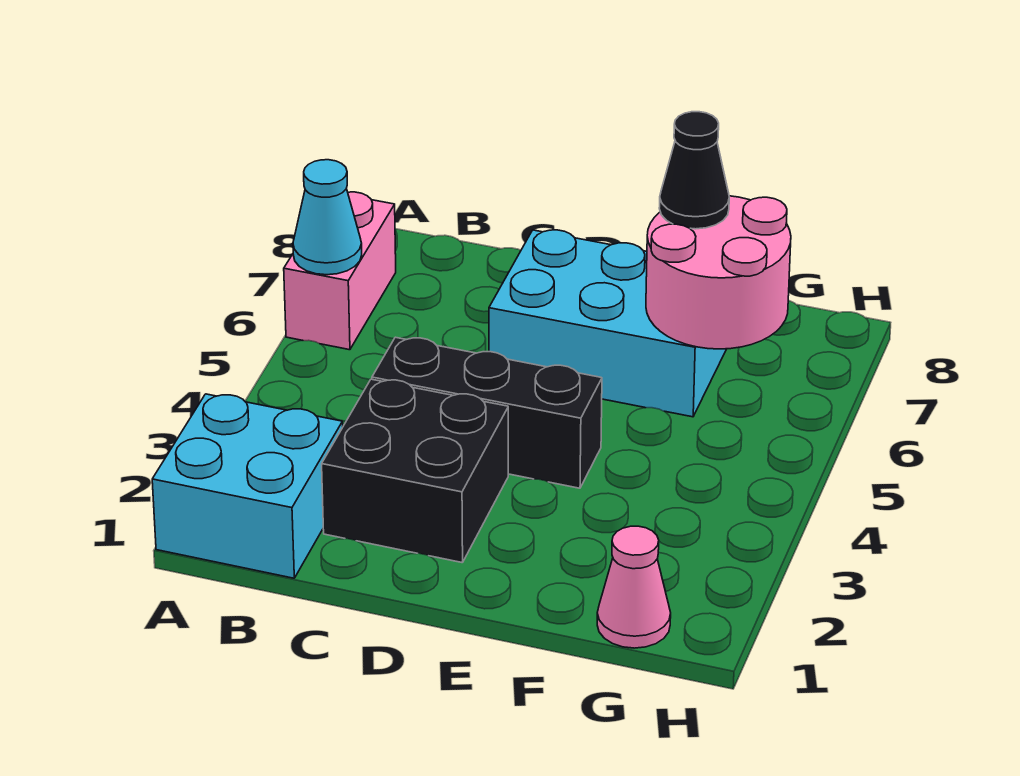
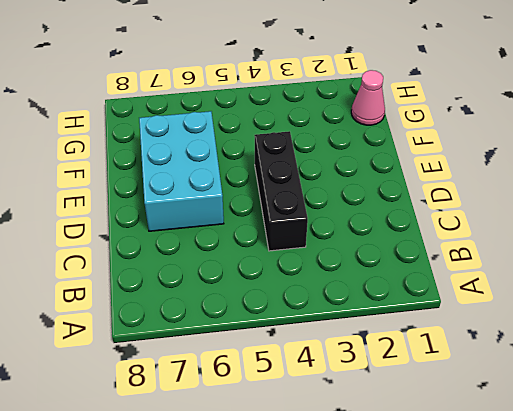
none -> cyan 2x2 brick [152,394,343,578]
none -> pink 1x2 brick [284,192,396,350]

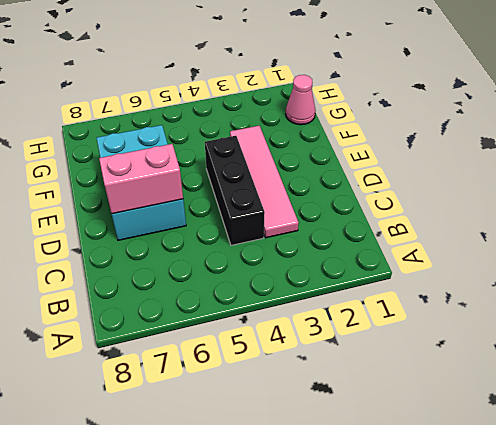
pink 1x4 tile [230,126,299,238] -> black 2x2 brick [322,379,508,563]
pink 1x2 brick [99,144,183,214] -> pink 1x2 brick moved to [284,192,396,350]
none -> cyan 2x2 brick [152,394,343,578]
none -> cyan 1x1 cone [293,160,362,275]

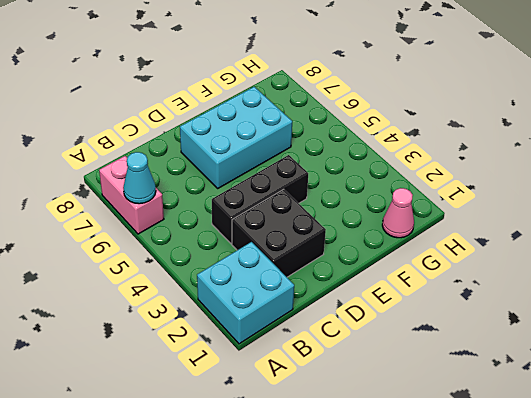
none -> pink 2x2 round brick [646,196,791,349]
none -> black 1x1 cone [659,112,729,229]

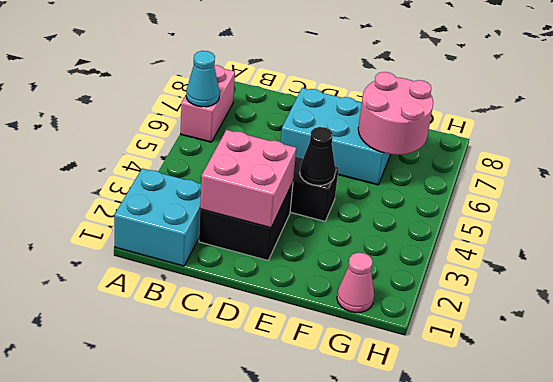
pink 2x2 brick [200,130,296,228] -> none
black 1x1 cone [300,127,335,186] -> black 1x1 cone moved to [659,112,729,229]

